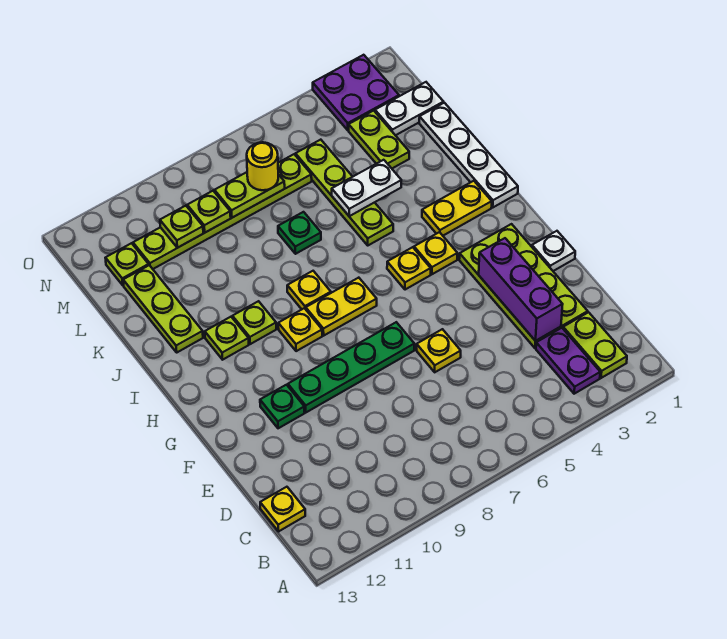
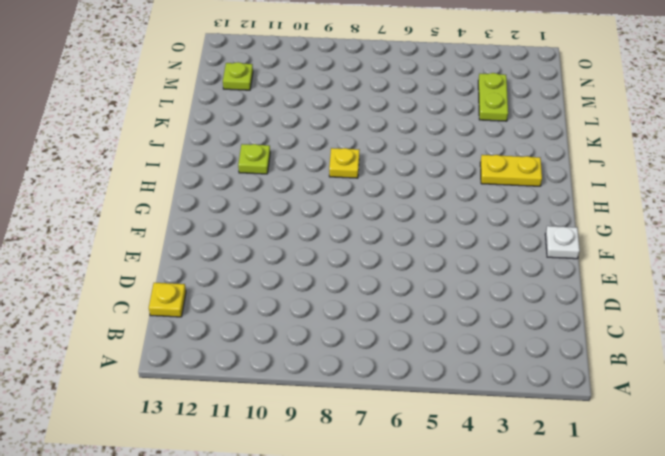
none -> lime 1x2 plate [563,312,627,378]
none -> purple 1x2 plate [536,328,600,394]
none -> lime 2x4 plate [459,224,588,348]
none -> yellow 1x1 plate [417,329,461,372]

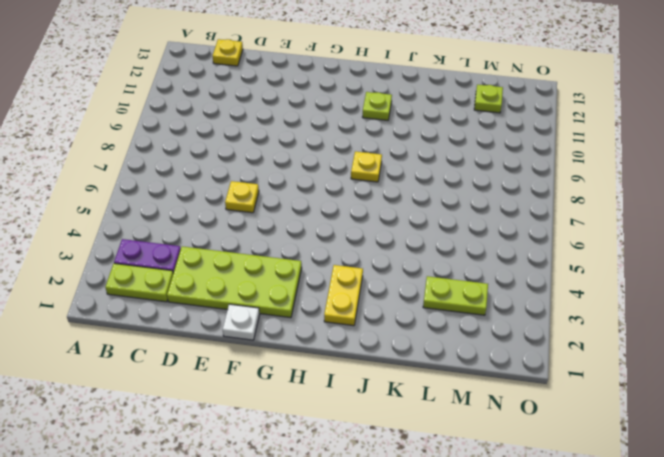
none -> green 1x4 plate [288,322,414,412]
none -> green 1x1 plate [260,385,305,428]
none -> yellow 1x1 plate [414,232,457,274]
none -> yellow 1x1 plate [387,247,431,290]

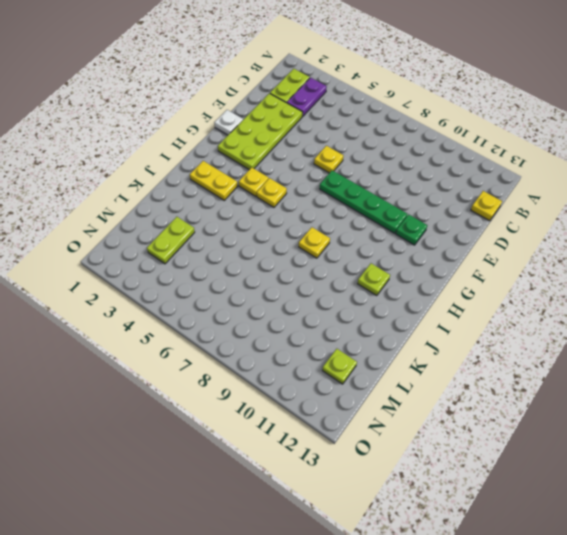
none -> yellow 1x2 plate [306,278,377,336]
none -> yellow 1x1 plate [278,308,322,351]
none -> white 1x4 plate [419,103,518,207]
none -> lime 1x1 plate [232,301,276,344]

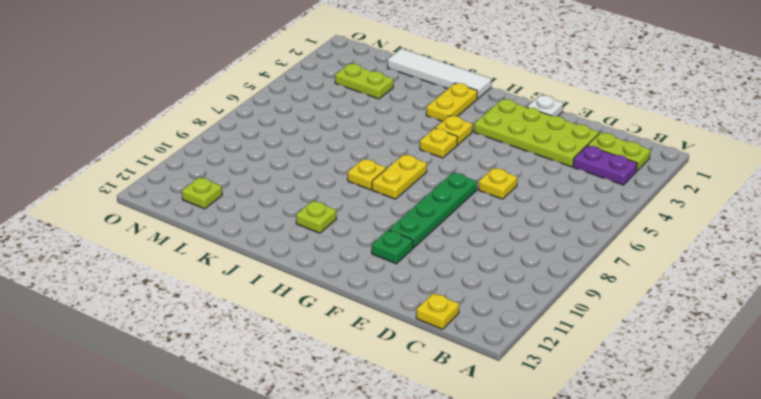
white 1x4 tile [388,49,492,99] -> white 1x4 plate [419,103,518,207]
none -> yellow 1x1 plate [278,308,322,351]
none -> lime 1x1 plate [232,301,276,344]
none -> lime 1x4 plate [296,140,393,245]
none -> lime 1x3 plate [123,265,203,352]

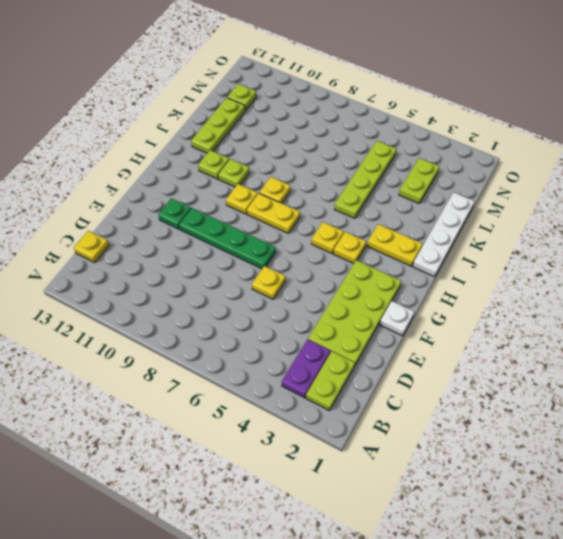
none -> green 1x1 plate [278,212,321,254]
none -> white 1x2 plate [375,82,444,135]
none -> lime 1x6 plate [133,154,312,269]
none -> purple 2x2 plate [313,55,399,130]

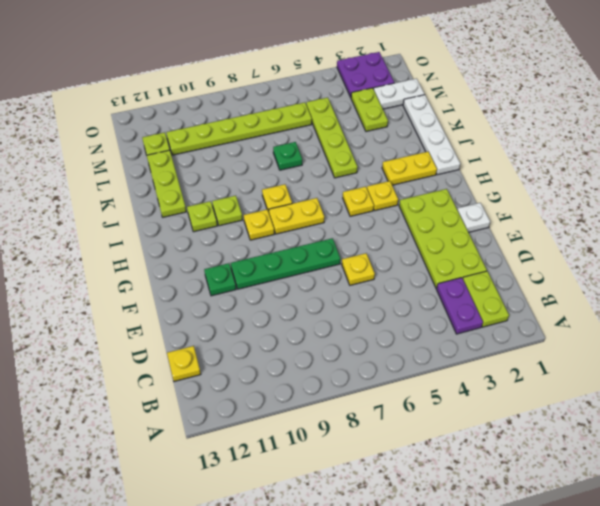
none -> purple 1x3 brick [479,238,563,341]
none -> white 1x2 plate [332,160,401,216]
none -> lime 1x2 plate [215,172,285,218]
none -> lime 1x1 plate [187,191,231,232]

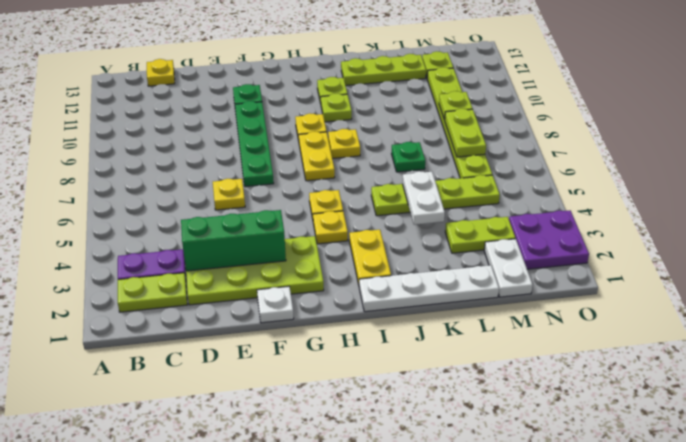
green 1x3 brick [181,210,286,271] -> purple 1x3 brick [479,238,563,341]
none -> lime 1x1 plate [160,206,203,248]
none -> yellow 1x1 round brick [247,142,278,190]

